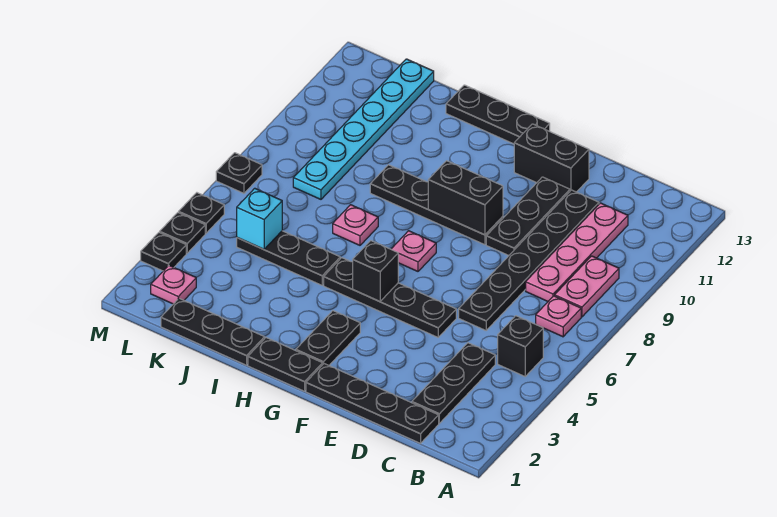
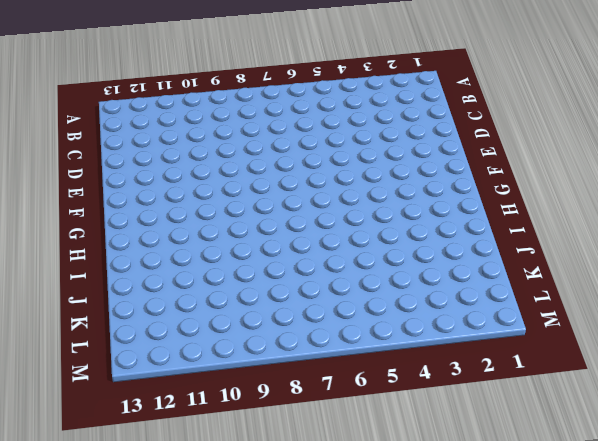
none -> black 1x1 brick [498,316,543,376]
none -> pink 1x1 plate [536,296,581,337]
none -> pink 1x2 plate [555,256,619,317]

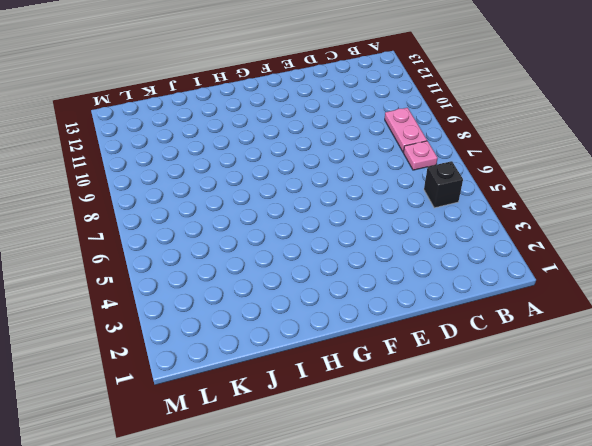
none -> black 1x4 plate [306,364,439,443]
none -> black 1x3 plate [412,343,495,423]
none -> pink 1x4 plate [526,203,628,301]

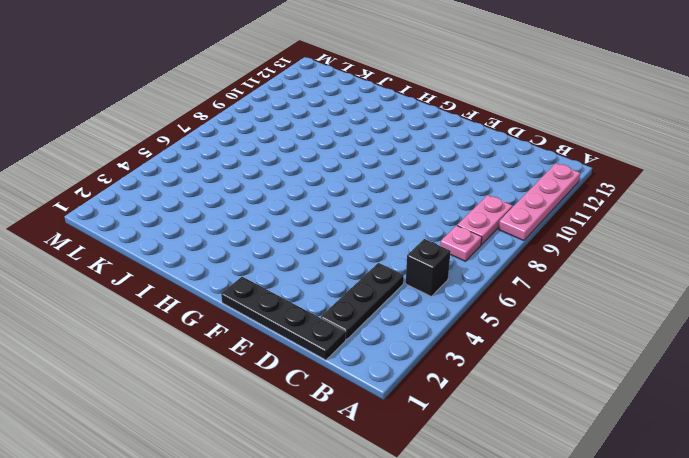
pink 1x4 plate [499,163,580,241] -> pink 1x4 plate moved to [526,203,628,301]
none -> black 1x6 plate [459,190,599,330]
none -> black 1x4 plate [324,258,456,337]
none -> black 1x3 plate [486,177,570,255]

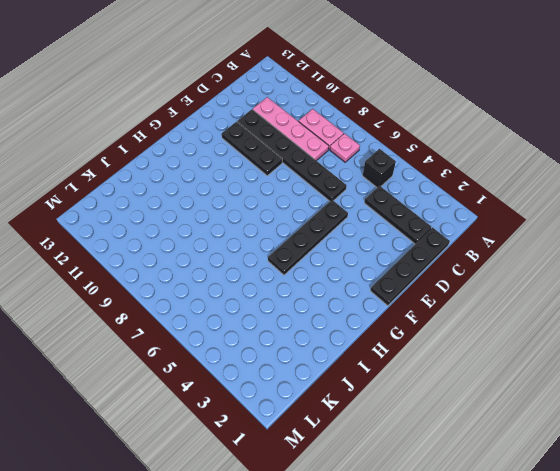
none -> black 1x2 brick [514,124,589,192]
none -> black 1x4 plate [370,165,503,245]
none -> black 1x2 plate [248,338,323,391]

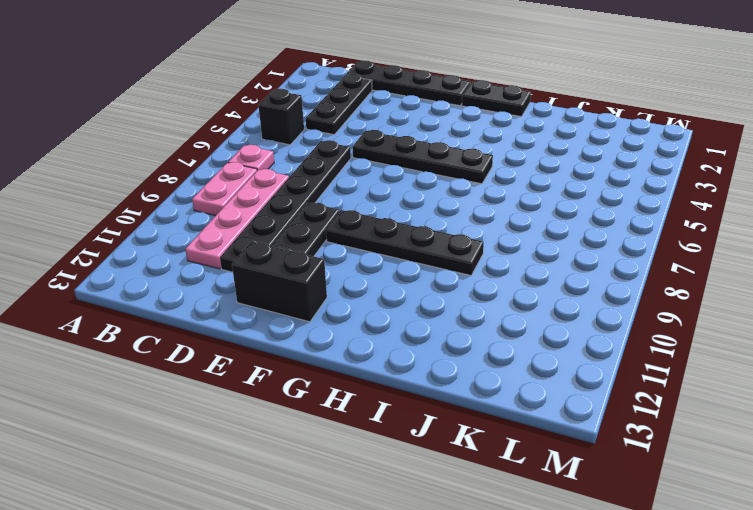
none -> black 1x2 plate [296,311,360,365]
none -> pink 1x1 plate [391,231,436,271]
none -> black 1x3 plate [446,85,550,144]

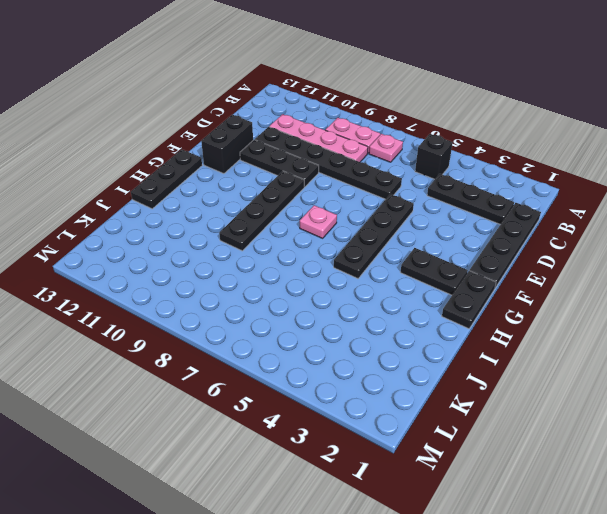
none -> black 1x3 plate [161,299,265,365]
none -> black 1x3 plate [237,231,340,285]
none -> pink 1x1 plate [333,205,378,245]

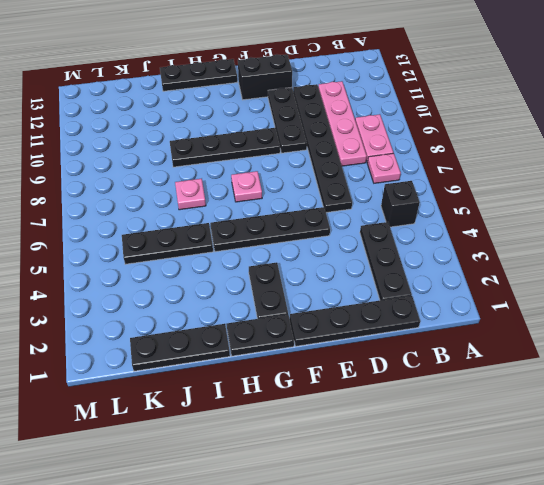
none -> cyan 1x6 plate [293,59,434,199]
none -> pink 1x1 plate [151,266,196,304]
none -> black 1x1 plate [141,232,186,271]

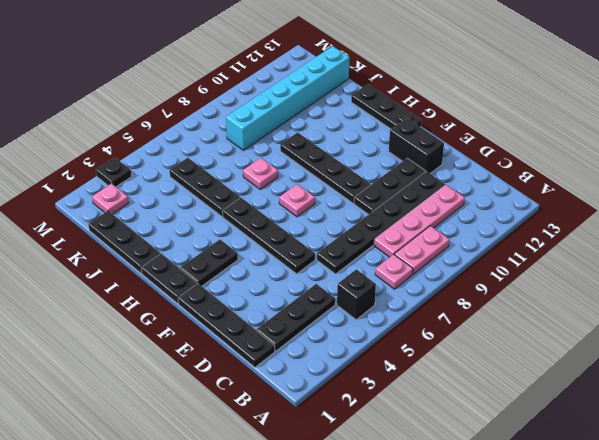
cyan 1x6 brick [226,46,350,150] -> cyan 1x6 plate [293,59,434,199]
none -> black 1x1 plate [160,213,205,253]
none -> black 1x1 plate [179,193,224,233]
none -> black 1x1 plate [216,153,262,193]

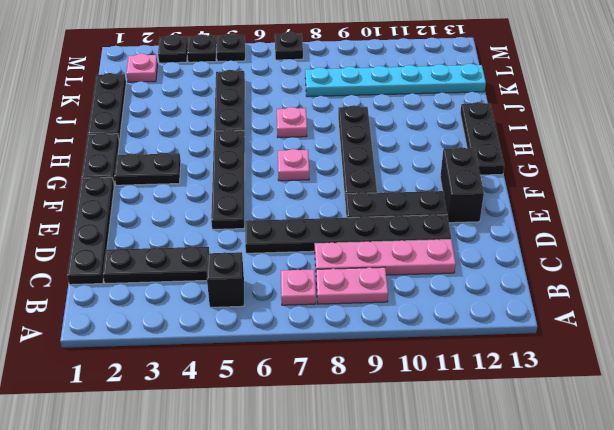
none -> black 1x2 brick [428,161,503,235]
none -> black 1x1 brick [353,241,398,301]
none -> cyan 1x1 brick [237,188,282,249]

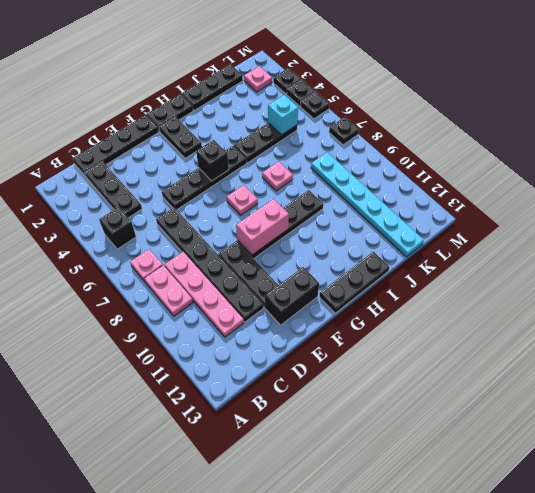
pink 1x2 brick [236,199,289,255] -> black 1x2 brick [428,161,503,235]

